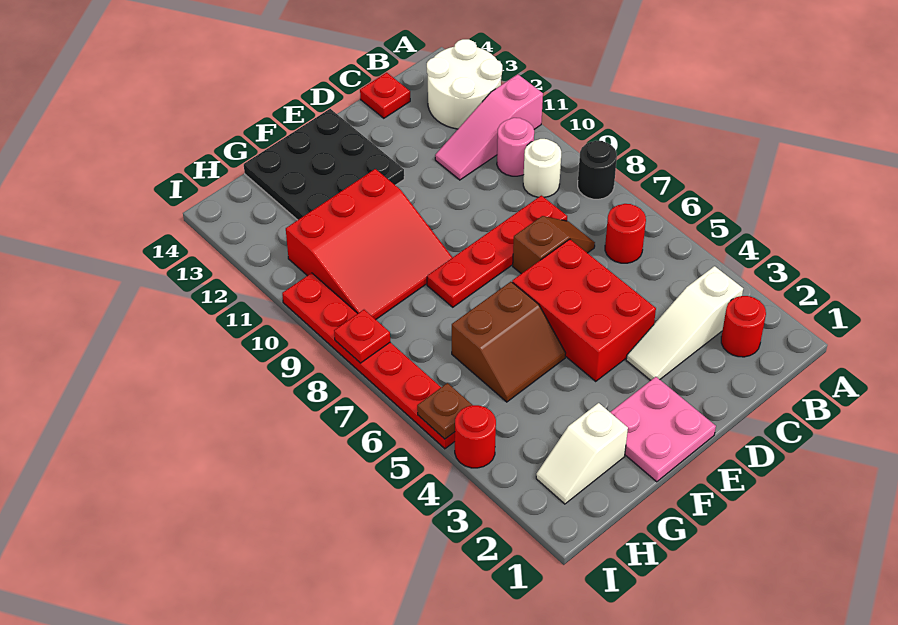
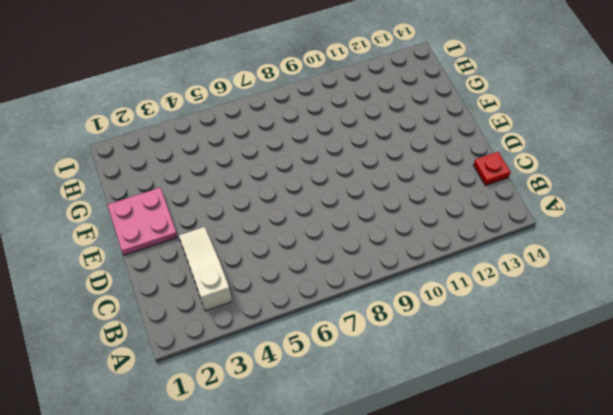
none -> black 1x1 round brick [578,141,617,199]
none -> pink 1x3 slope [435,74,543,180]
none -> white 2x2 round brick [427,39,502,129]

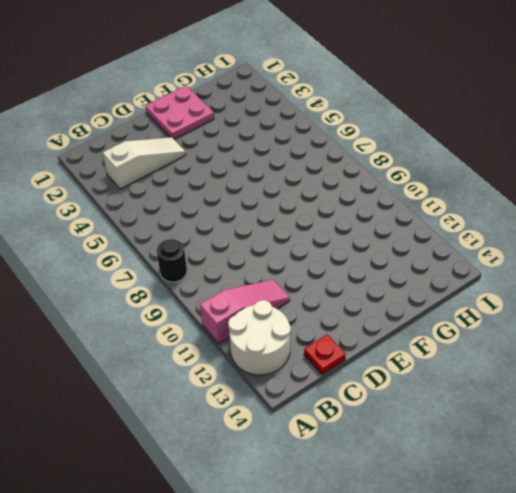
none -> red 1x1 round brick [721,296,766,357]
none -> red 1x1 round brick [605,204,646,263]
none -> white 1x1 round brick [523,139,561,197]

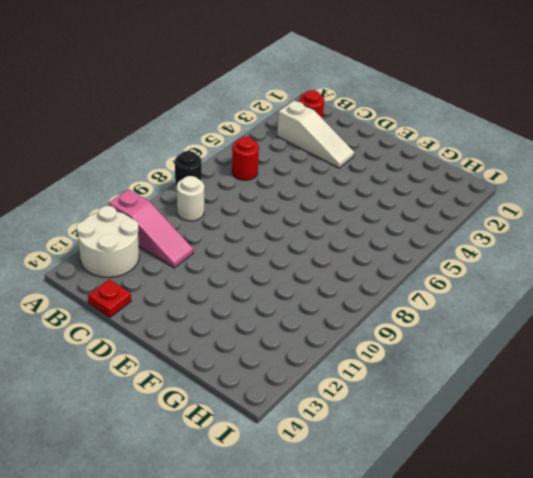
none -> pink 1x1 round brick [497,118,534,176]
none -> brown 1x2 slope [513,216,595,274]
none -> red 1x4 plate [427,195,567,307]

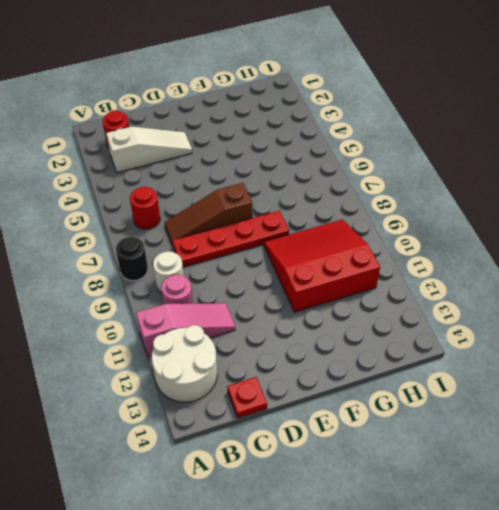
brown 1x3 slope [165,183,252,244] -> brown 1x2 slope [513,216,595,274]
none -> red 2x3 brick [512,239,656,381]
none -> pink 2x2 plate [610,377,716,482]
none -> black 3x3 plate [244,109,404,220]

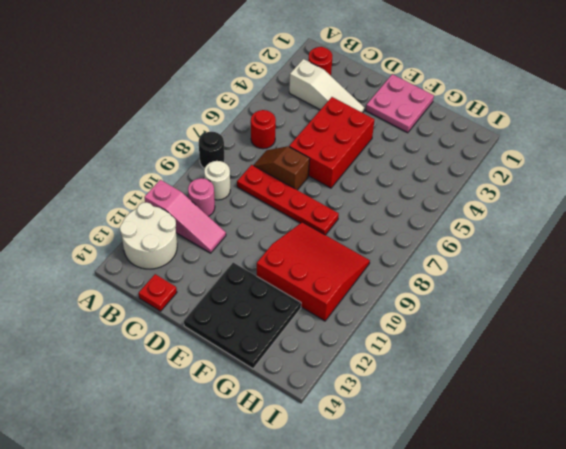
none -> brown 2x2 slope [452,282,566,402]
none -> white 1x2 slope [536,403,628,504]
none -> red 1x1 round brick [455,405,496,468]

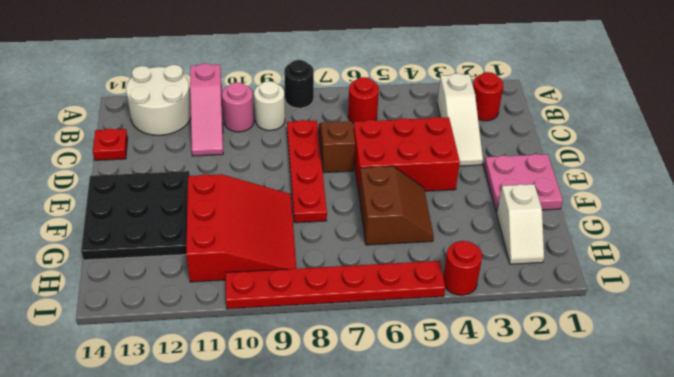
none -> brown 1x1 plate [417,383,472,439]
none -> red 1x1 plate [334,310,390,363]

